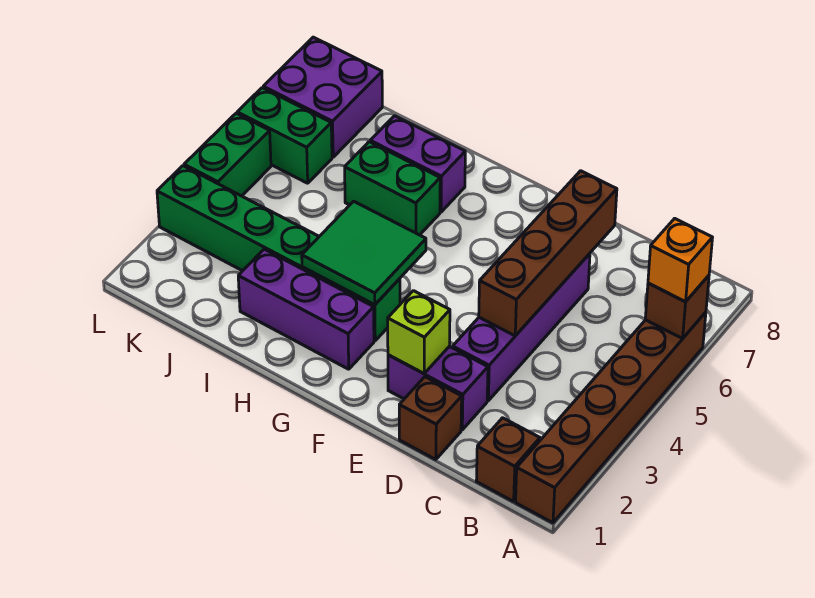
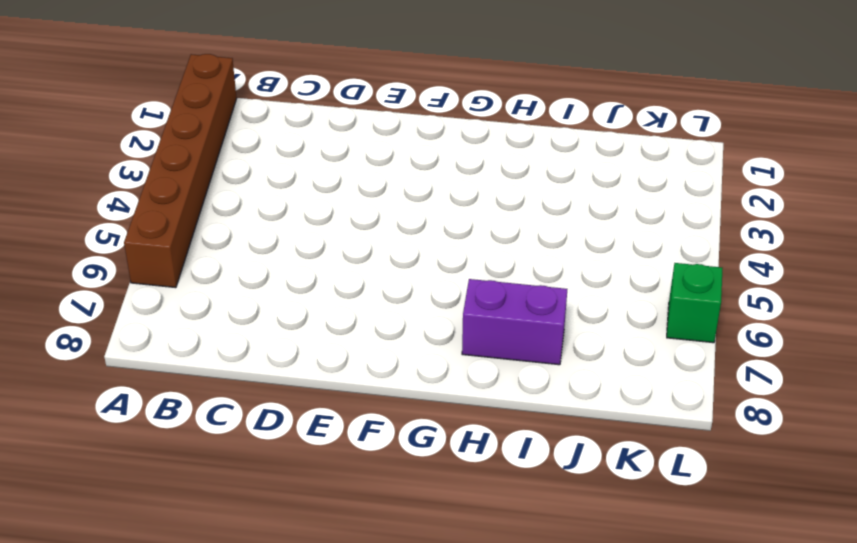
green 1x1 brick [667,263,722,343] -> green 1x2 brick [237,88,332,183]
none -> brown 1x1 brick [476,418,540,501]
none -> brown 1x1 brick [399,377,462,460]
none -> purple 1x2 brick [388,346,488,430]

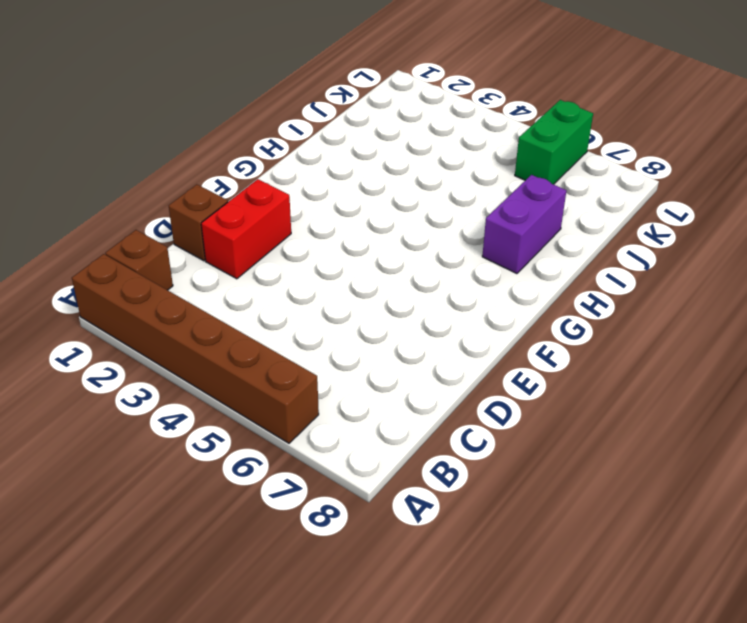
red 1x2 brick [201,179,291,279] -> purple 1x2 brick [388,346,488,430]
none -> purple 1x4 brick [453,254,590,401]
none -> purple 1x3 brick [238,249,374,369]
none -> green 1x6 brick [157,166,400,341]

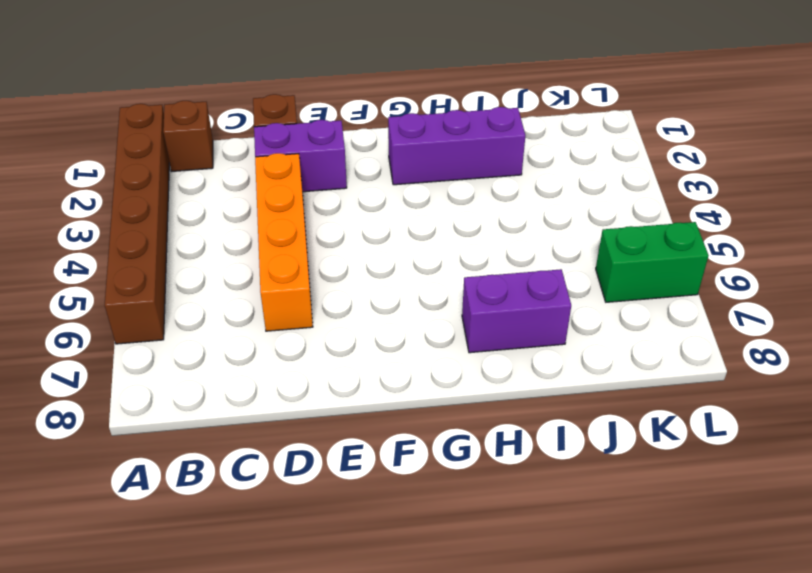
orange 1x4 brick [255,153,313,331] -> purple 1x4 brick [453,254,590,401]
none -> green 1x6 brick [157,166,400,341]
none -> green 1x2 brick [345,142,440,235]
none -> purple 2x2 brick [263,37,382,157]

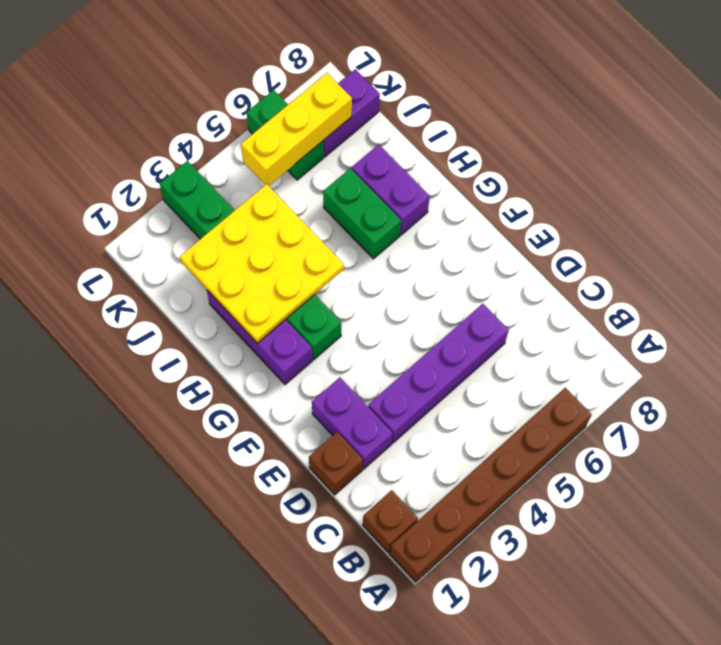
yellow 3x3 plate [180,184,344,343] -> green 2x2 tile [302,201,426,305]
yellow 1x3 brick [241,73,352,186] -> none
purple 1x2 brick [323,69,380,157] -> purple 2x2 brick [263,37,382,157]
none -> green 1x2 brick [184,113,271,196]
none -> brown 1x1 brick [645,276,709,339]
none -> brown 1x4 brick [479,171,617,336]

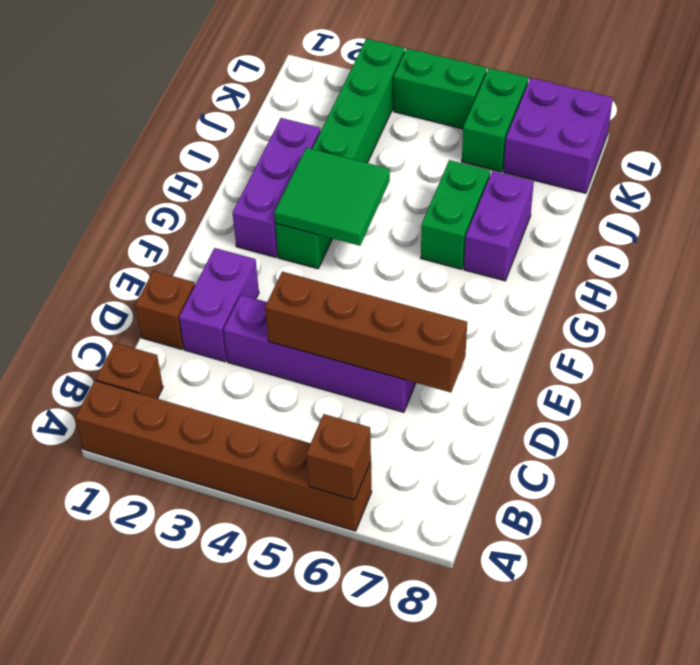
none -> lime 1x1 brick [388,291,450,373]
none -> orange 1x1 brick [648,218,713,302]

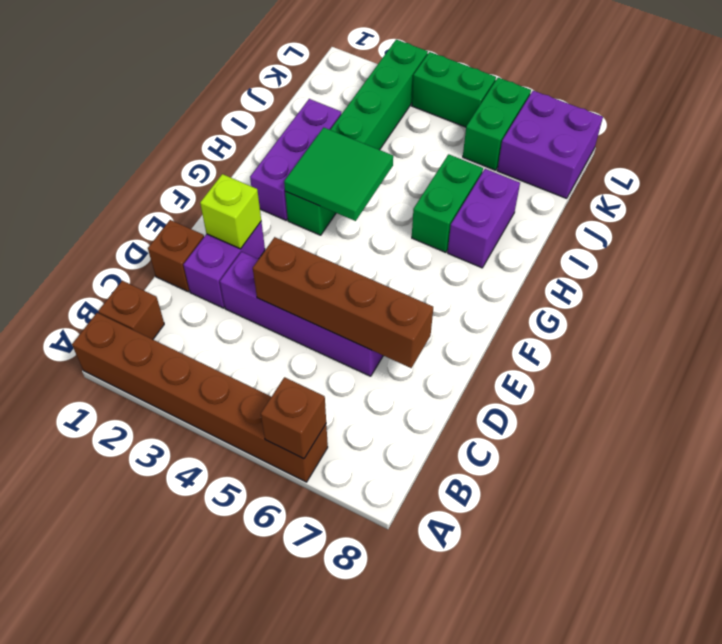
none -> orange 1x1 brick [648,218,713,302]

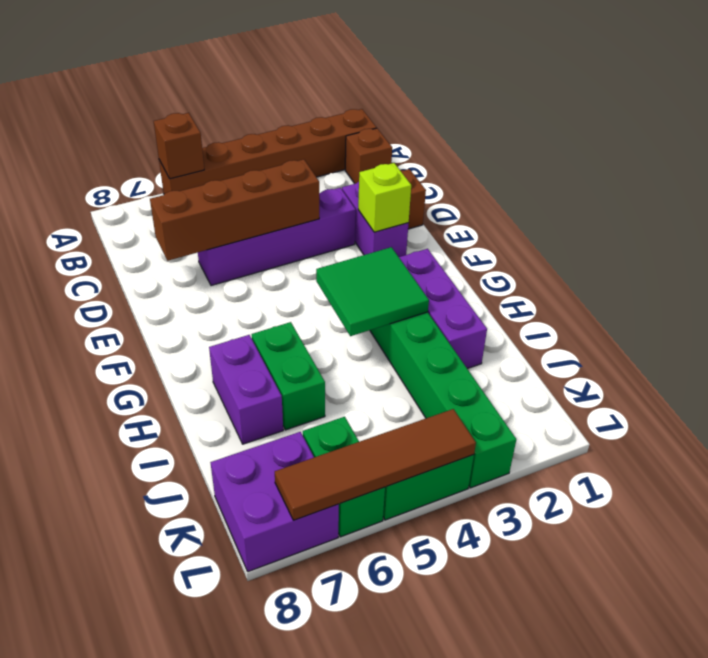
brown 1x4 tile [275,409,476,520] -> none
none -> orange 1x1 brick [648,218,713,302]

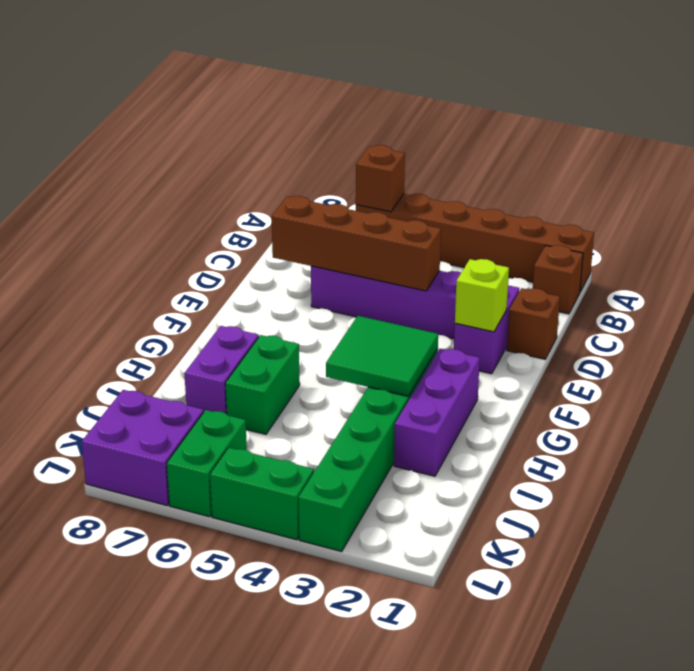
none -> orange 1x1 brick [648,218,713,302]

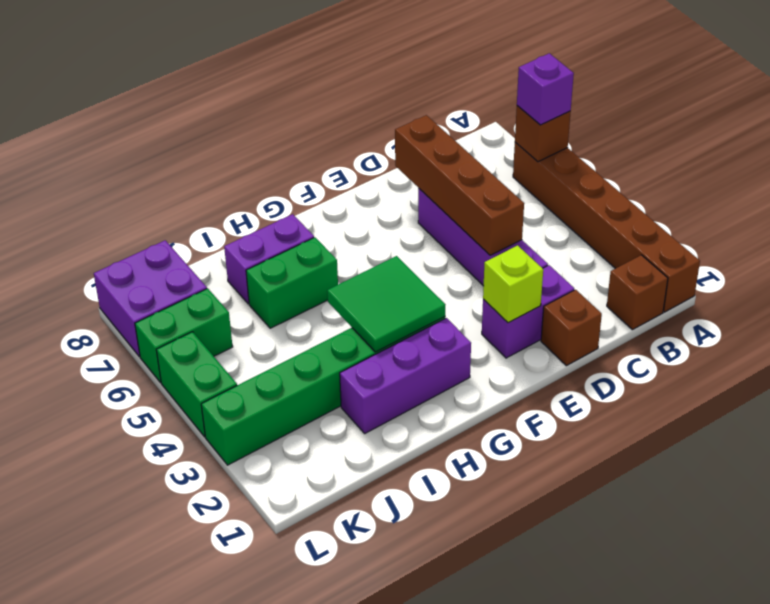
purple 1x1 brick [517,53,574,125] -> orange 1x1 brick [648,218,713,302]

